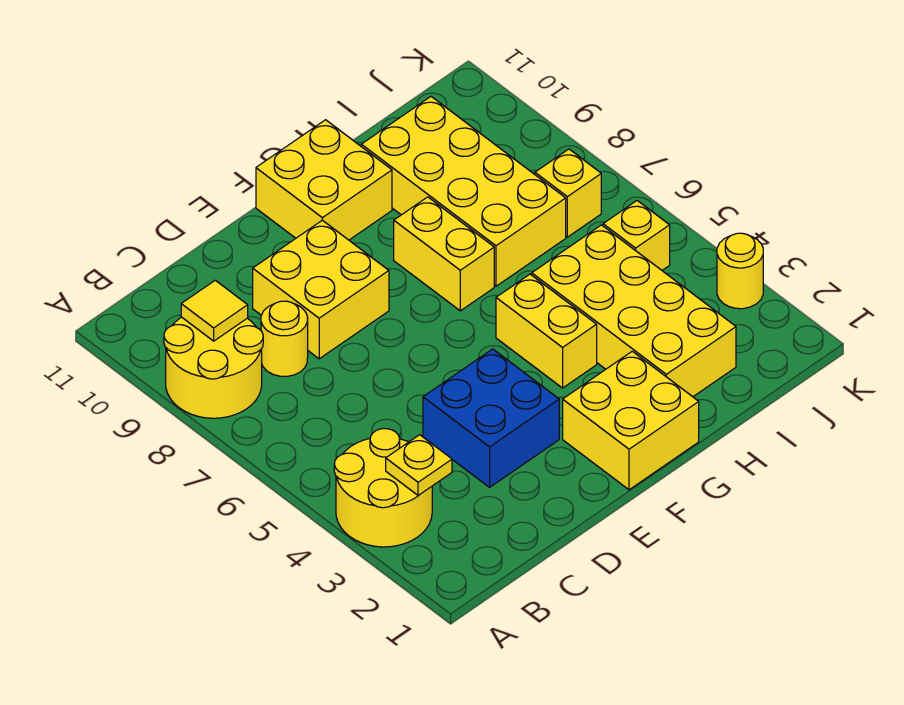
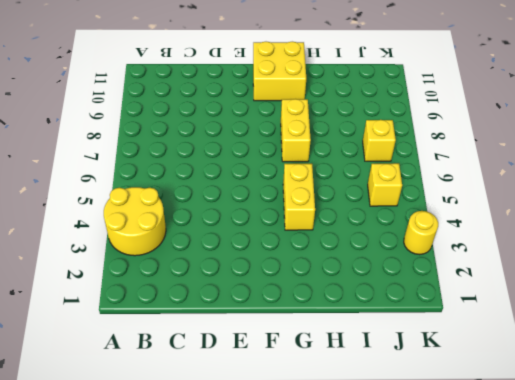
none -> yellow 2x2 round brick [164,317,263,418]
none -> yellow 1x1 round brick [261,301,308,376]
none -> blue 2x2 brick [423,349,559,487]

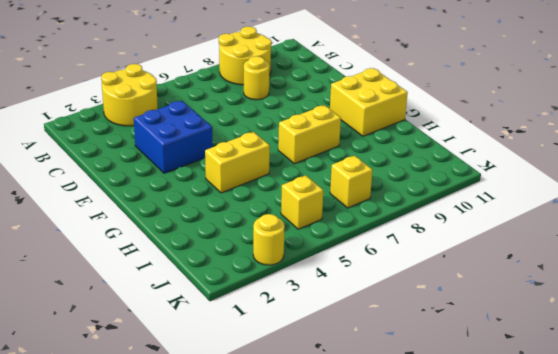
none -> yellow 2x2 brick [253,220,389,359]
none -> yellow 2x2 brick [563,351,699,490]
none -> yellow 2x4 brick [532,225,736,397]

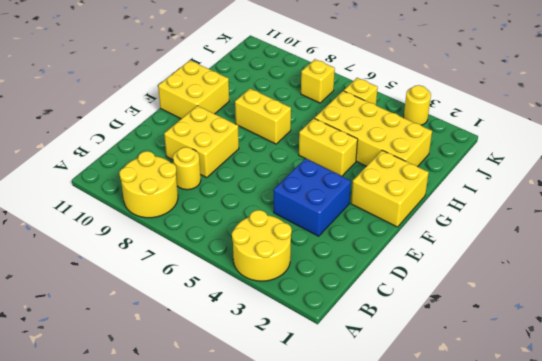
none -> yellow 2x4 brick [361,97,566,286]
none -> yellow 1x1 plate [386,435,452,496]
none -> yellow 1x1 tile [181,280,248,341]

